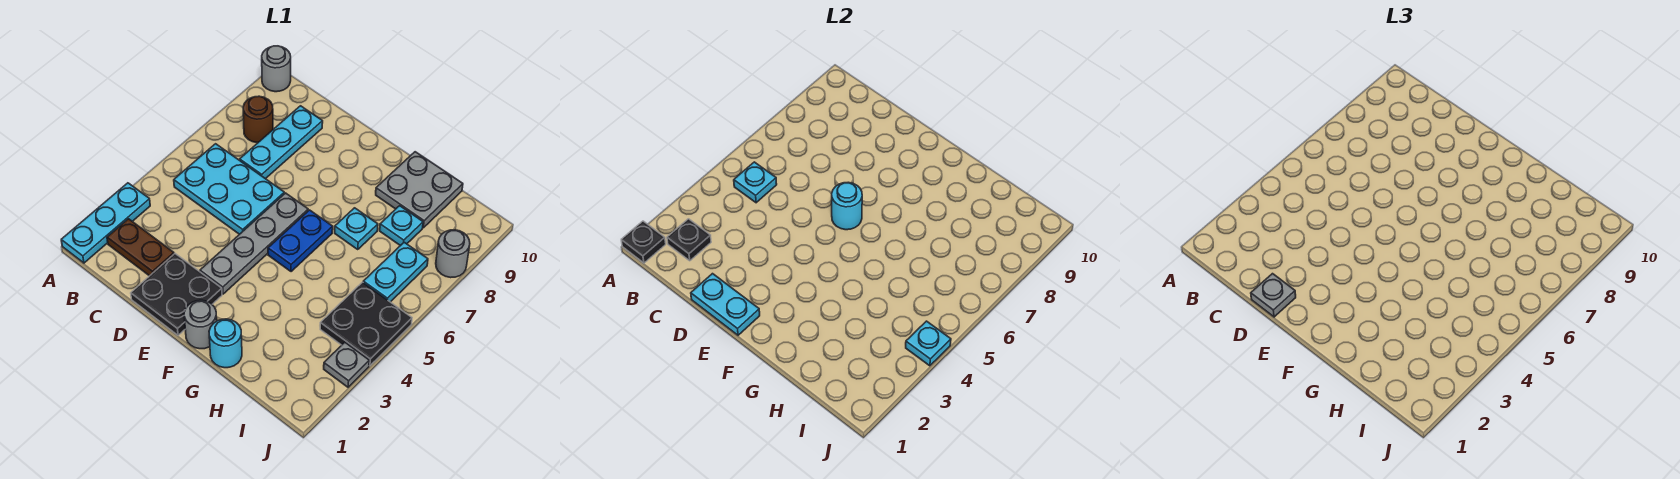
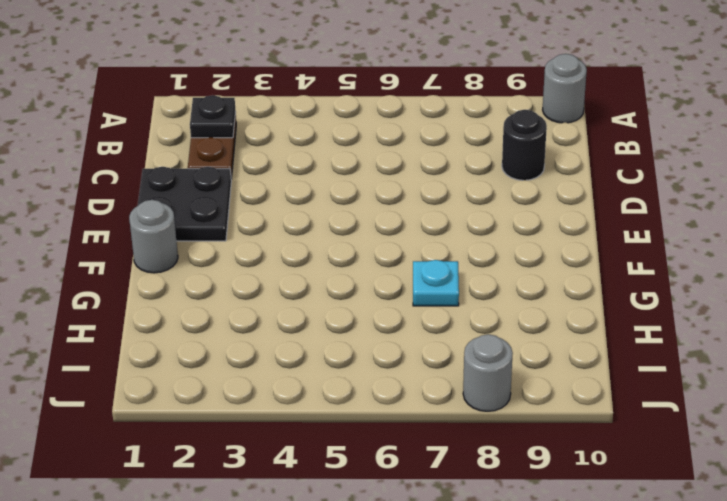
black 1x1 round brick [502,110,547,180] -> cyan 1x3 plate [240,106,323,179]
none -> cyan 1x3 plate [61,183,150,263]
none -> cyan 2x3 plate [174,144,284,234]
none -> brown 1x1 round brick [243,96,273,143]

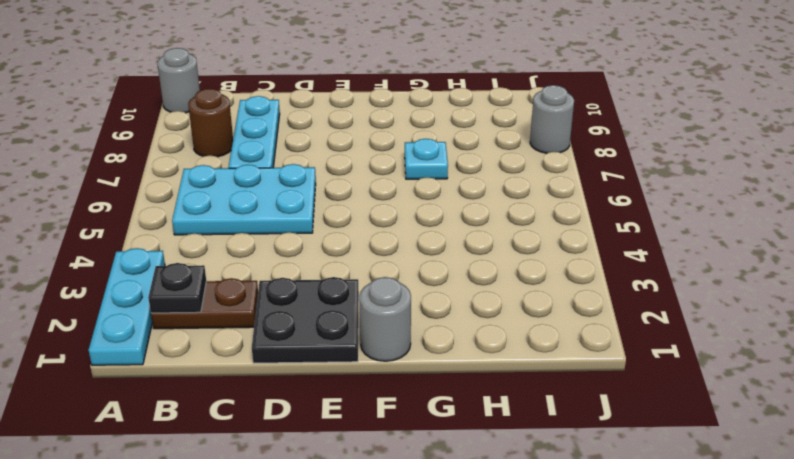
none -> grey 1x4 plate [200,193,308,294]
none -> blue 1x2 plate [268,210,333,272]
none -> cyan 1x1 round brick [209,319,242,368]

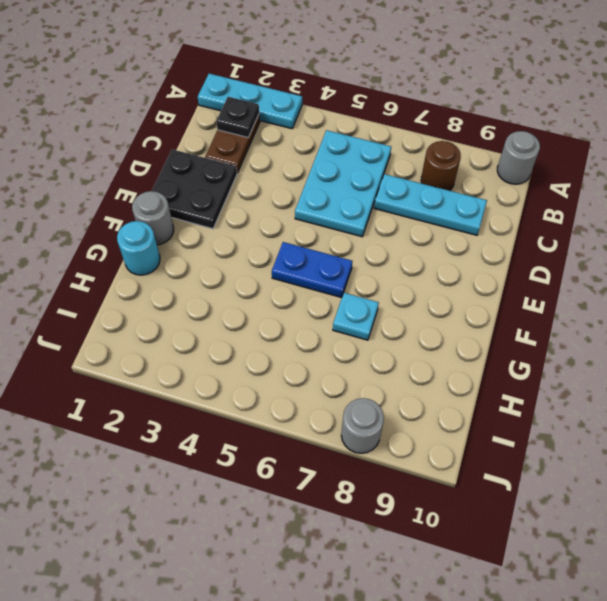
none -> grey 1x4 plate [200,193,308,294]
none -> grey 2x2 plate [376,152,463,228]
none -> cyan 1x1 plate [380,206,423,246]

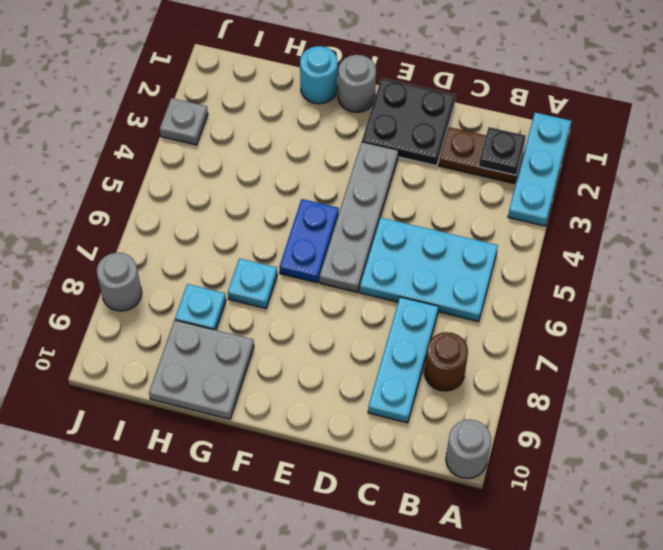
none -> black 2x2 plate [320,282,412,366]
none -> cyan 1x2 plate [363,242,428,302]
none -> black 1x1 plate [621,221,666,263]

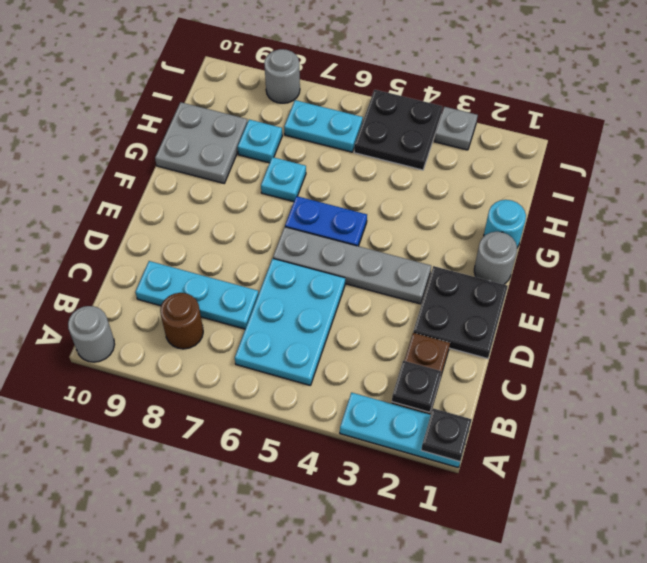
none -> cyan 1x1 plate [734,162,777,203]
none -> cyan 1x2 plate [691,274,760,335]
none -> cyan 1x1 round brick [832,182,862,230]

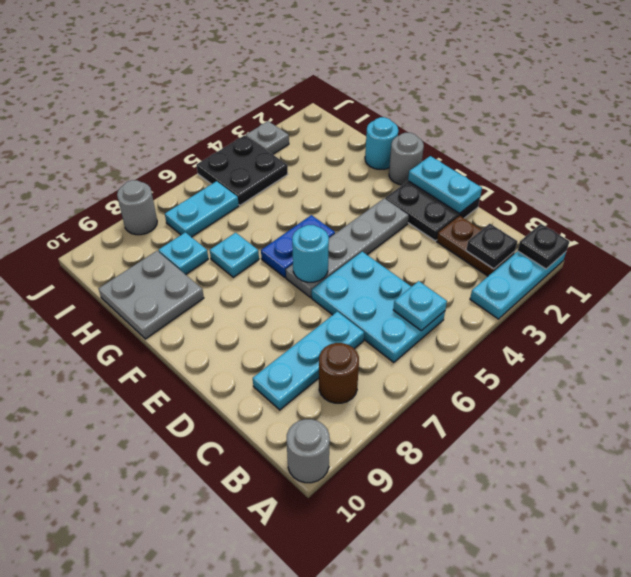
none -> cyan 1x1 plate [906,321,951,366]
none -> grey 1x1 plate [1251,274,1296,317]

